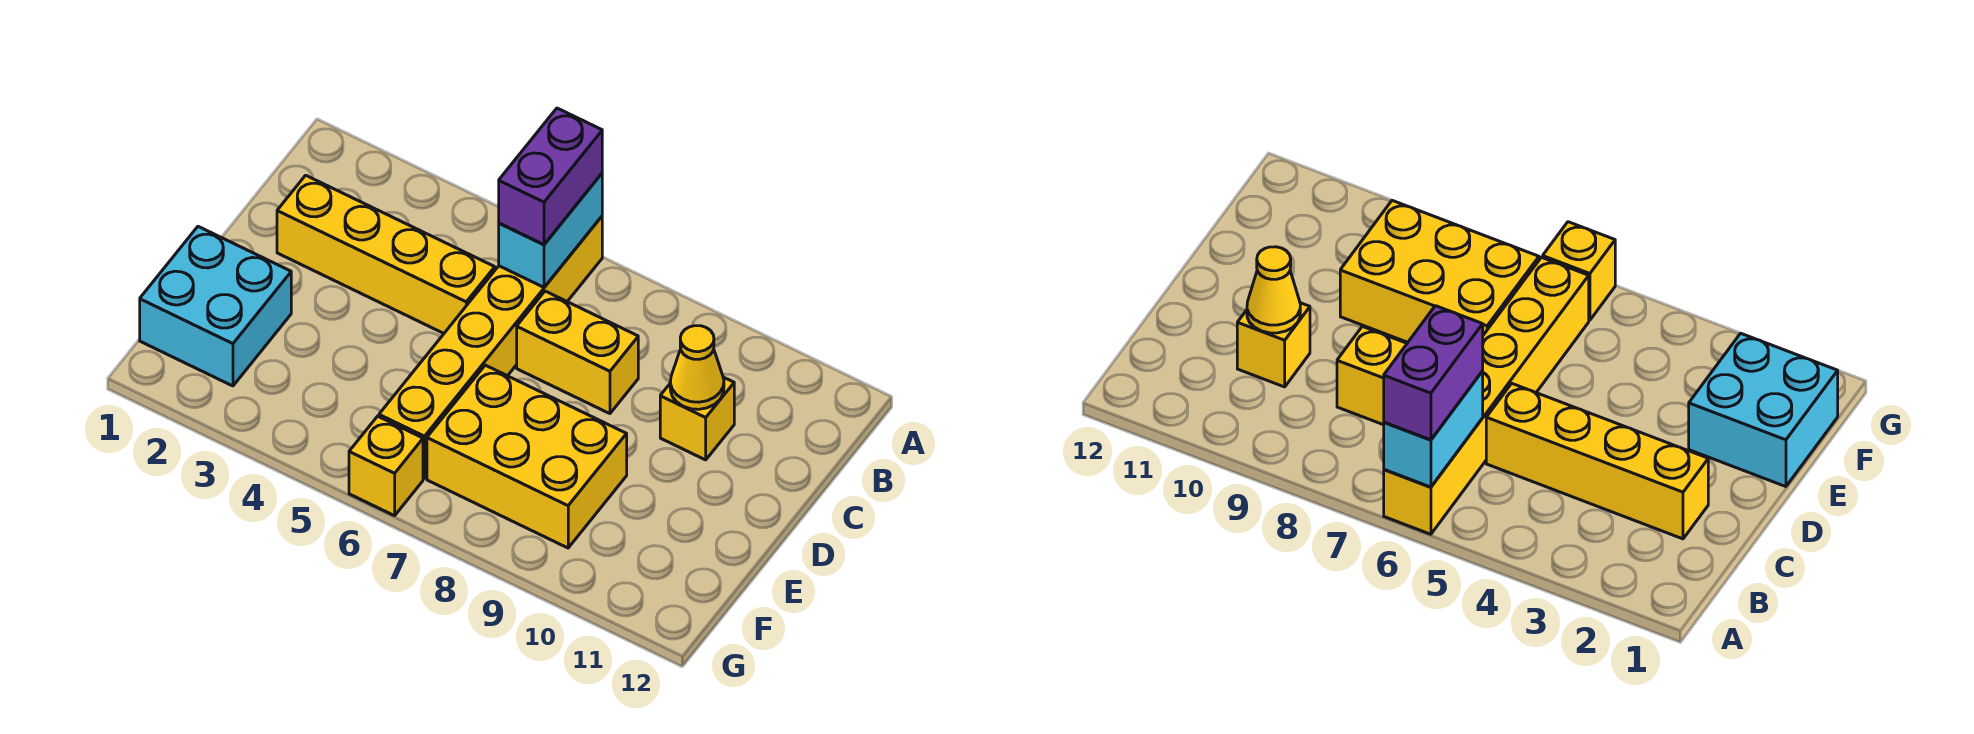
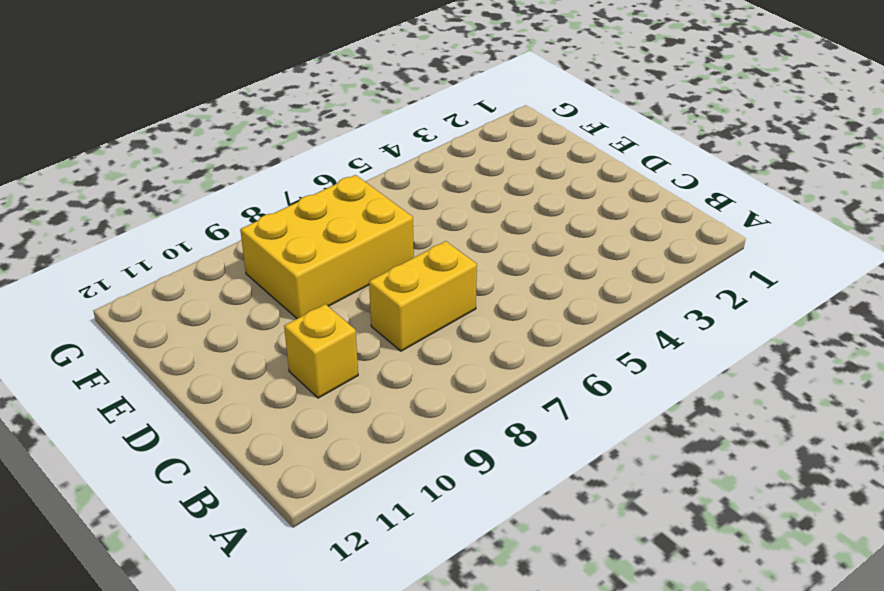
none -> yellow 1x6 brick [379,216,602,479]
none -> yellow 1x4 brick [277,175,495,333]

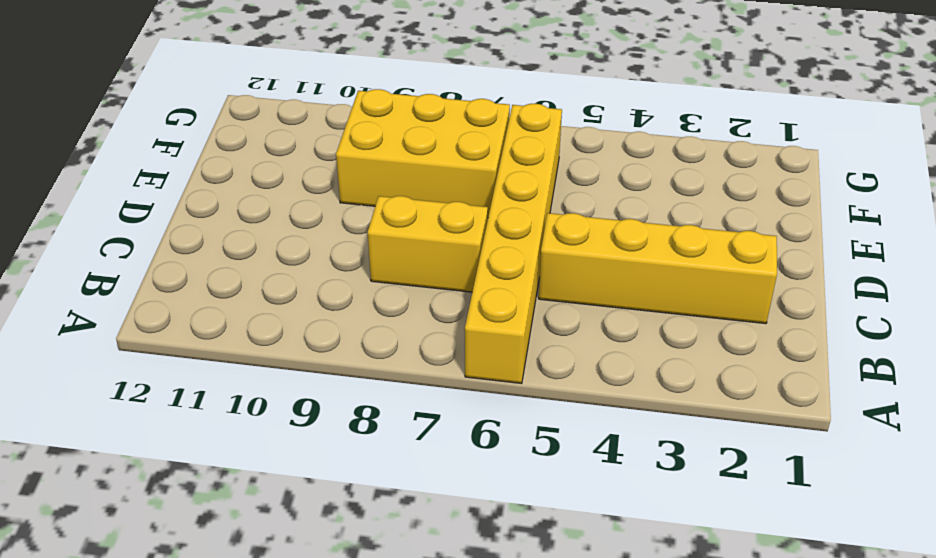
none -> yellow 1x1 brick [660,377,734,460]
none -> cyan 2x2 brick [140,227,291,386]

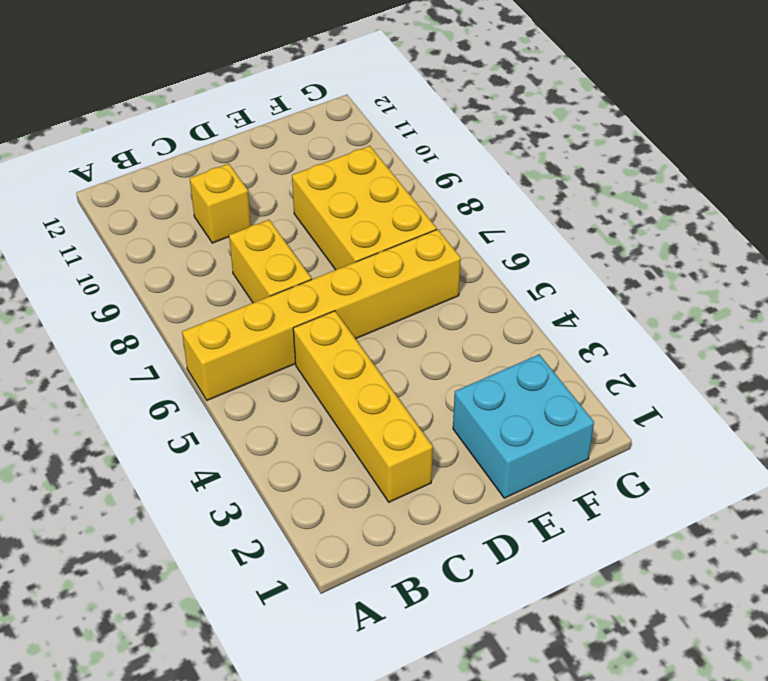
none -> yellow 1x1 brick [349,416,423,516]
none -> cyan 1x2 brick [499,174,602,287]

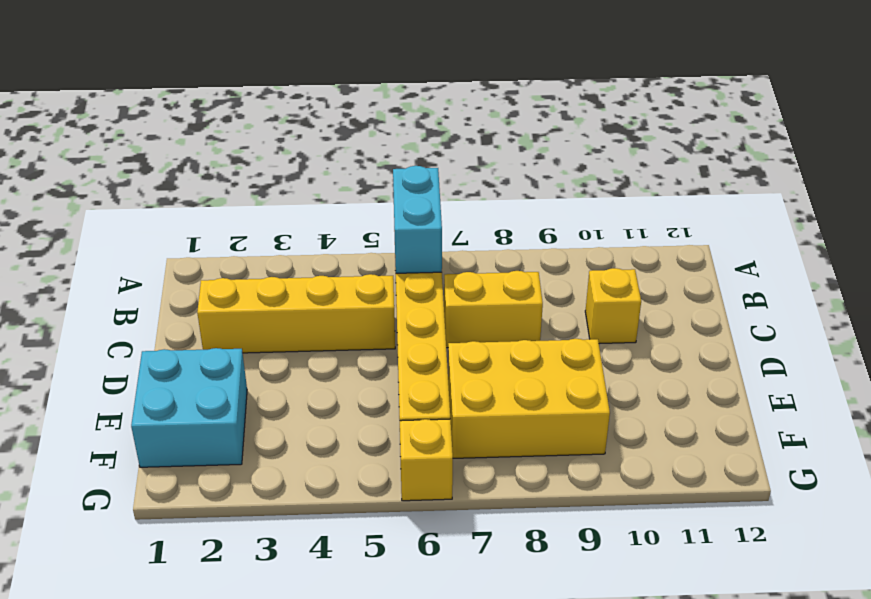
none -> yellow 1x1 cone [670,326,724,409]
none -> purple 1x2 brick [499,108,602,244]

